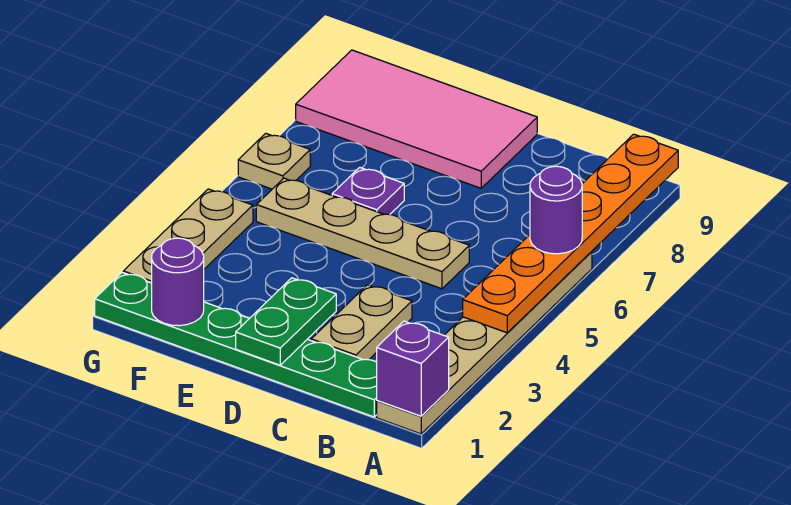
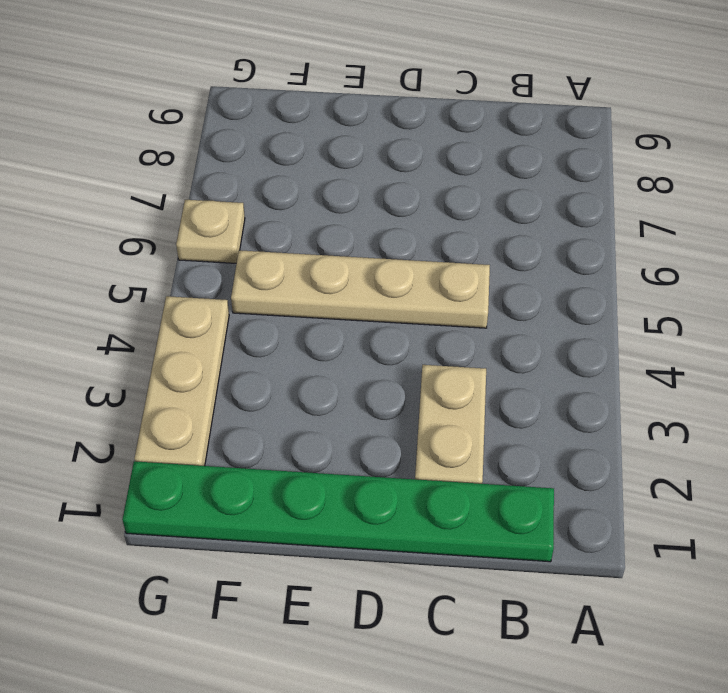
none -> tan 1x6 plate [377,252,592,434]
none -> pink 2x4 tile [296,50,537,188]
none -> purple 1x1 plate [332,167,404,215]

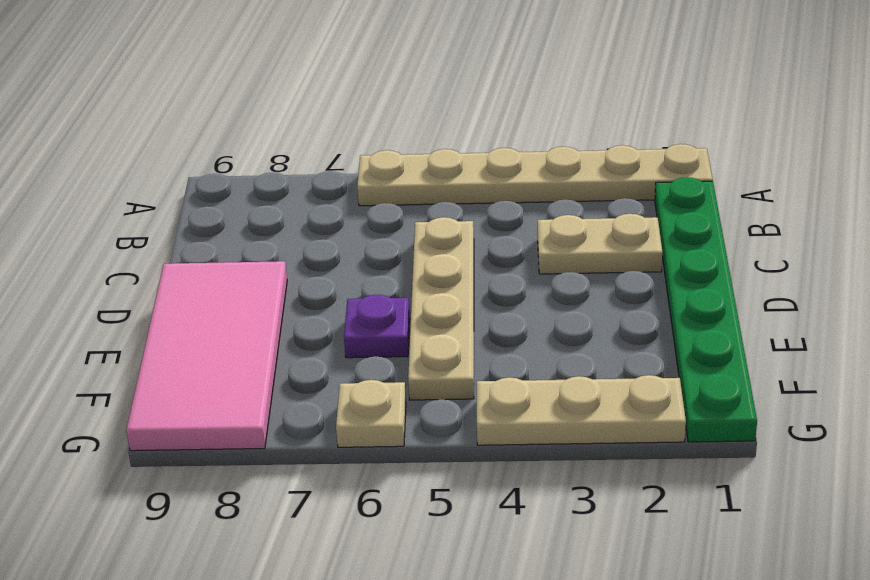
none -> purple 1x1 brick [377,321,449,416]
none -> orange 1x6 plate [463,134,678,333]
none -> green 1x2 plate [236,278,336,365]

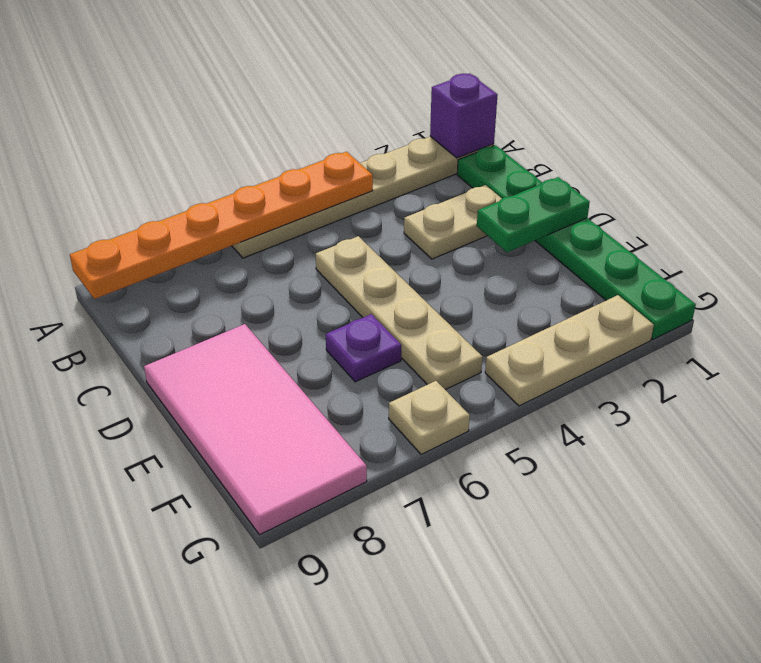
none -> purple 1x1 round brick [152,238,204,326]
none -> purple 1x1 round brick [530,166,582,254]

